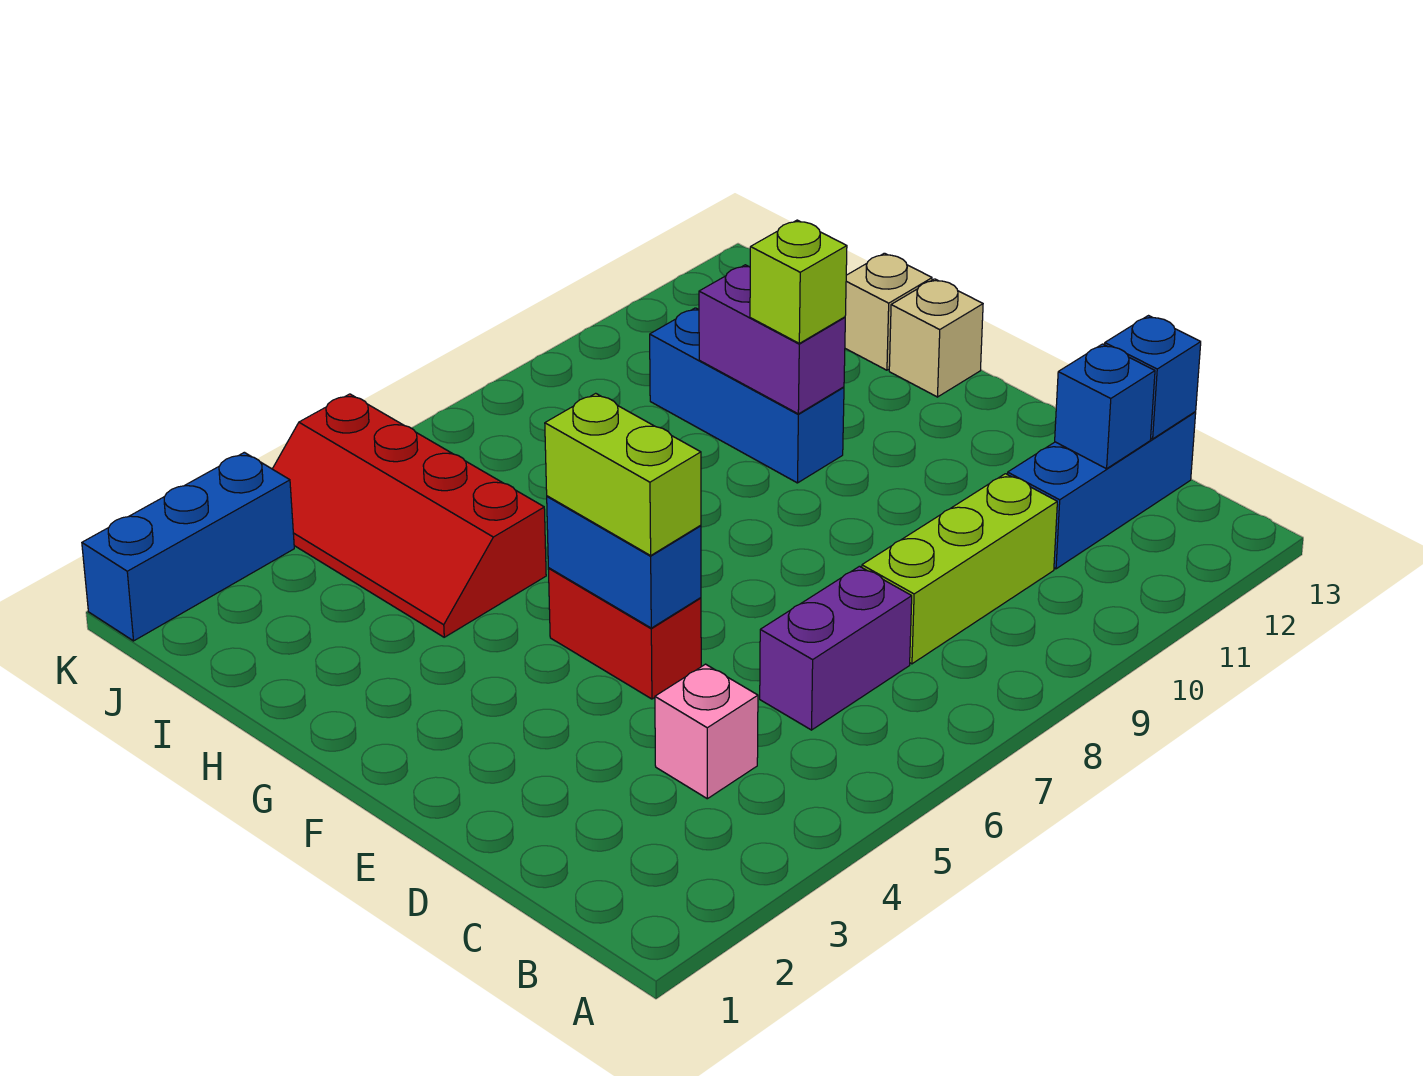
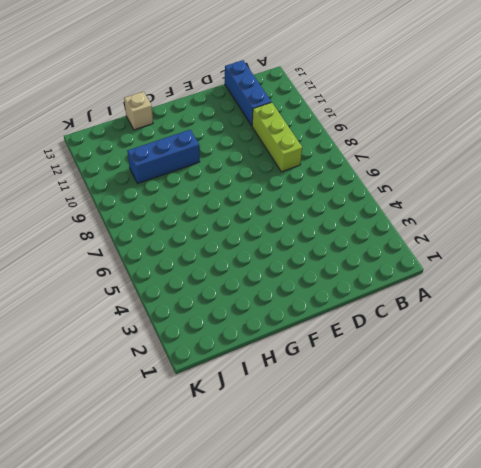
none -> pink 1x1 brick [655,664,758,799]
none -> purple 1x2 brick [760,566,912,730]
none -> red 1x2 brick [548,568,701,699]

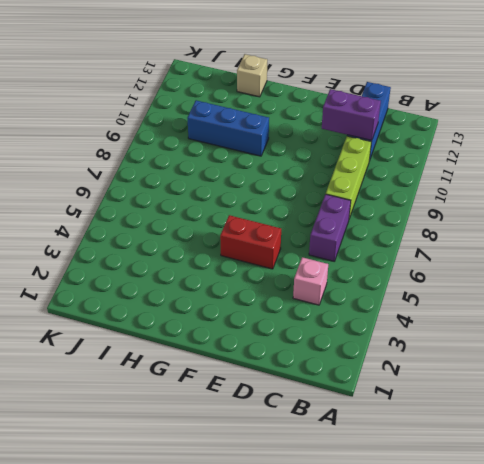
purple 1x2 brick [322,89,381,140] -> purple 1x2 brick moved to [699,265,845,414]
none -> tan 1x1 brick [889,279,983,397]
none -> red 2x4 slope [273,394,546,637]
none -> blue 1x3 brick [82,452,294,641]

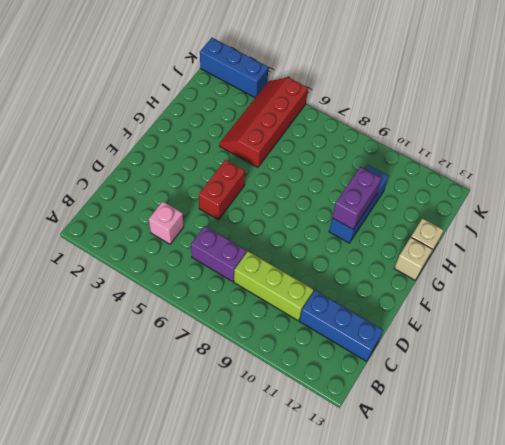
none -> blue 1x1 brick [1055,344,1155,469]
none -> blue 1x1 brick [1105,316,1201,439]
none -> blue 1x2 brick [547,496,701,628]

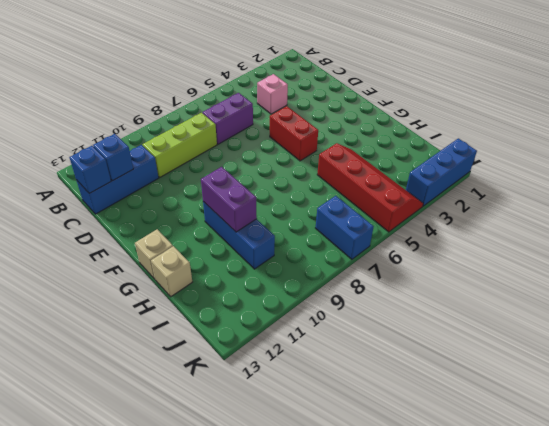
blue 1x2 brick [316,196,374,259] -> blue 1x2 brick moved to [547,496,701,628]
none -> lime 1x2 brick [545,393,701,555]
none -> lime 1x1 brick [750,220,847,343]

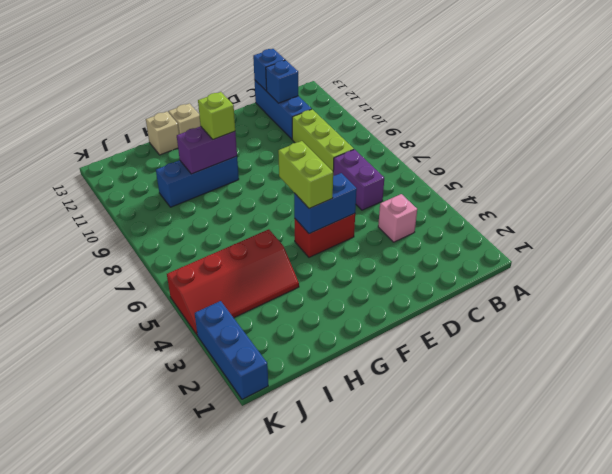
lime 1x2 brick [278,141,333,209] -> lime 1x2 brick turned to [545,393,701,555]

